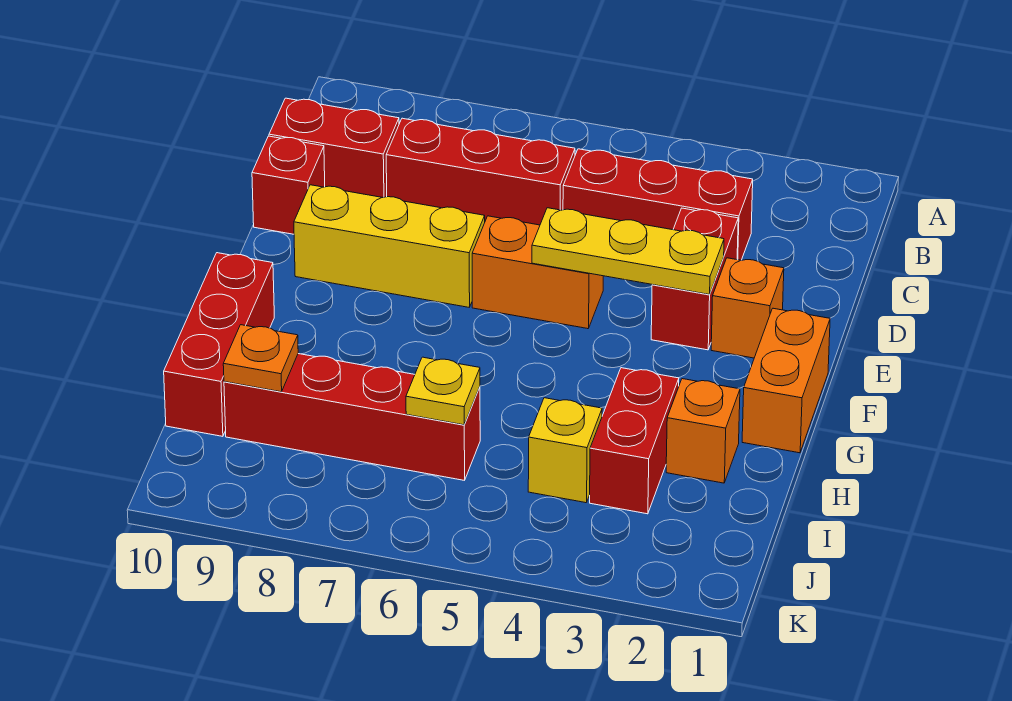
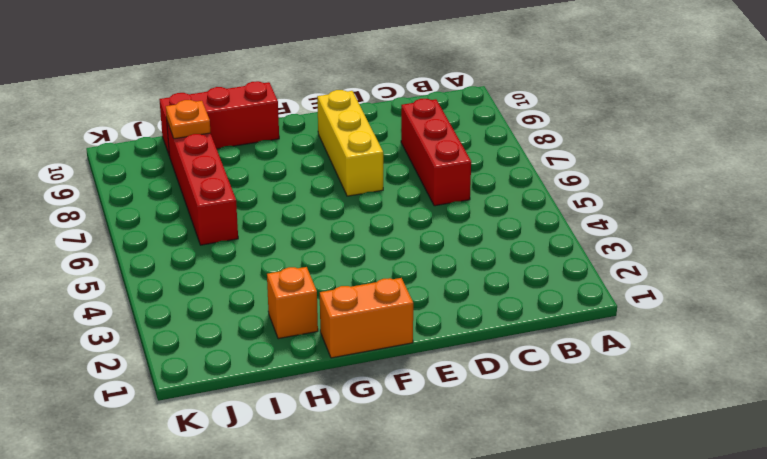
none -> red 1x3 brick [563,149,753,260]
none -> red 1x2 brick [269,98,399,198]
none -> red 1x2 brick [651,208,738,350]

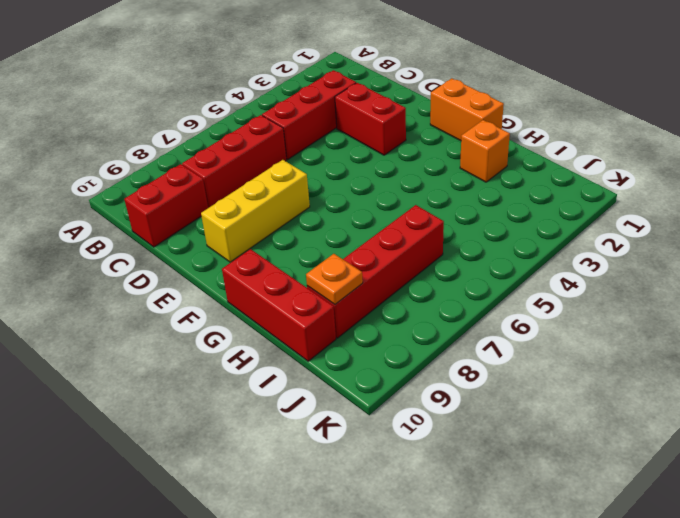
none -> red 1x1 brick [252,136,325,234]
none -> orange 1x1 brick [711,258,784,358]
none -> orange 1x2 brick [472,216,603,329]

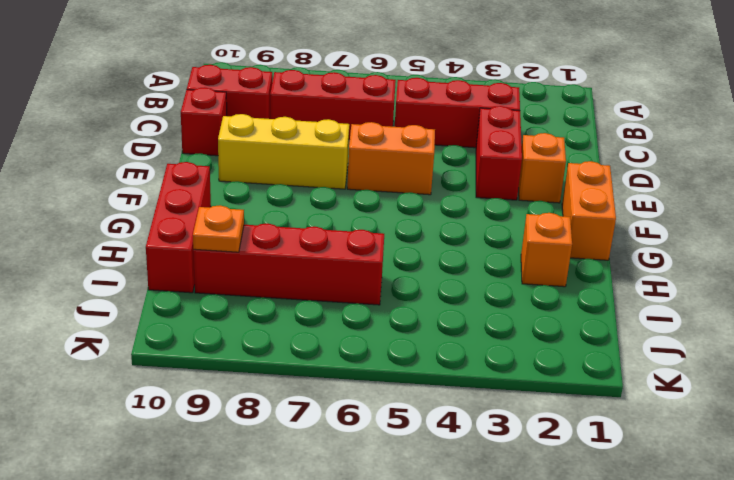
none -> red 1x2 brick [590,368,679,514]
none -> yellow 1x1 brick [528,398,602,503]
none -> yellow 1x3 plate [532,208,724,295]

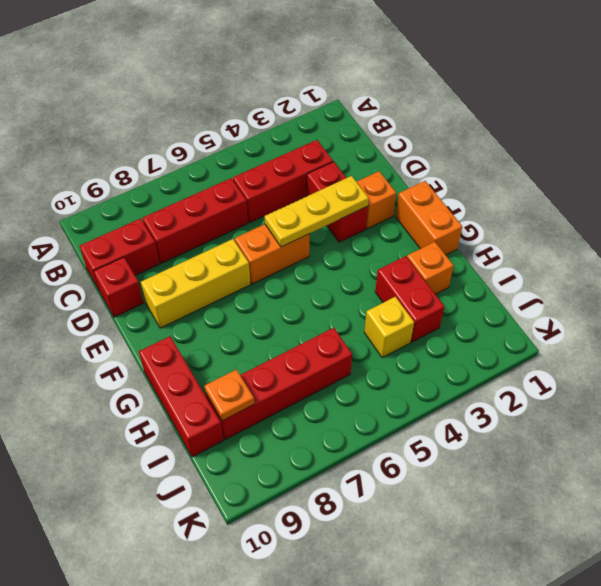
none -> yellow 1x1 plate [406,357,480,425]

